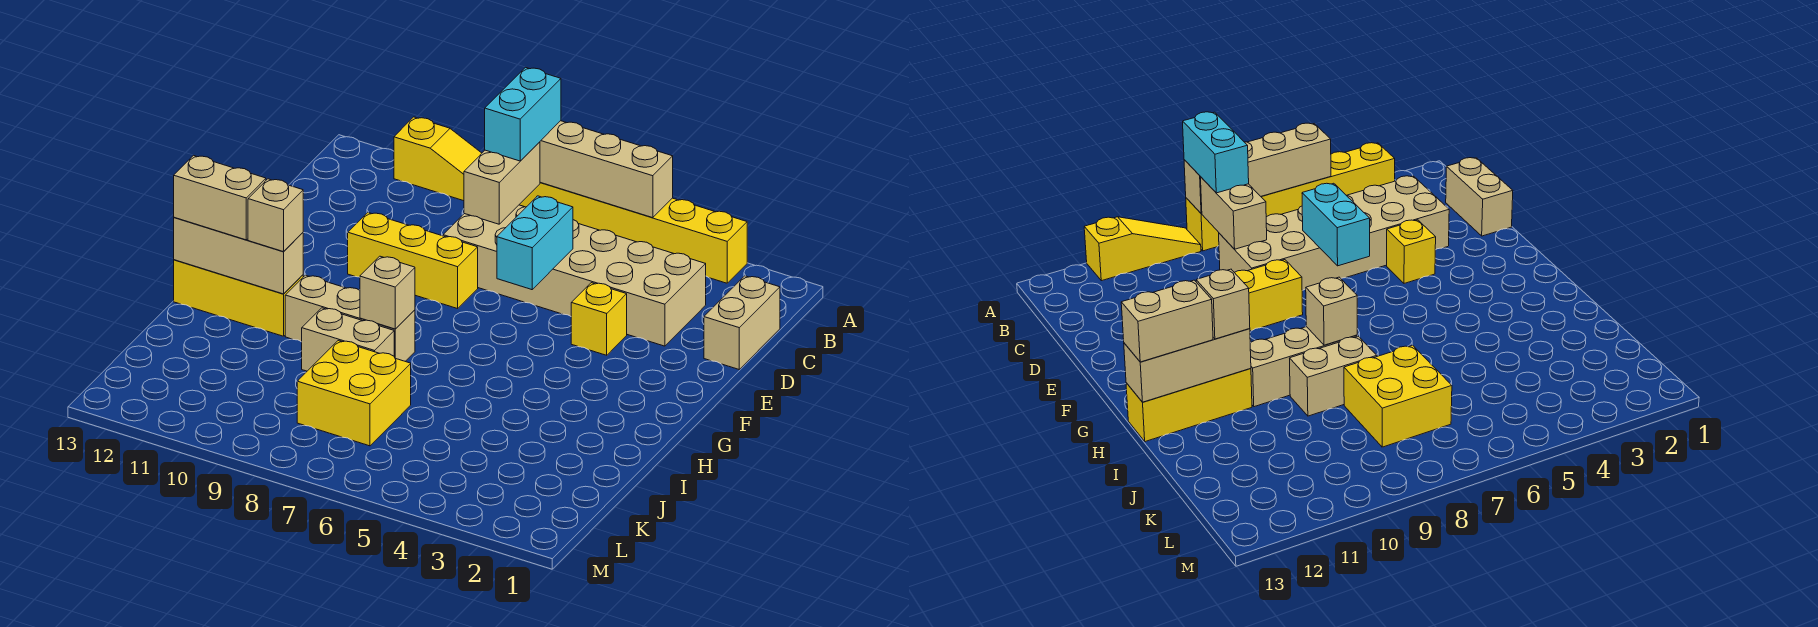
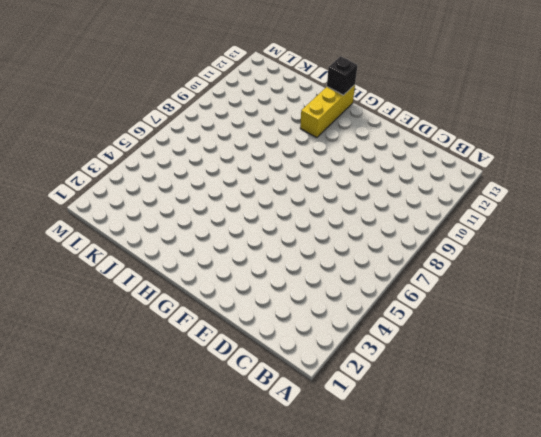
black 1x1 brick [327,56,357,95] -> tan 1x3 brick [174,217,303,294]
none -> yellow 1x6 brick [519,182,747,283]
none -> yellow 1x3 slope [394,117,482,201]
none -> tan 1x2 brick [704,276,780,369]

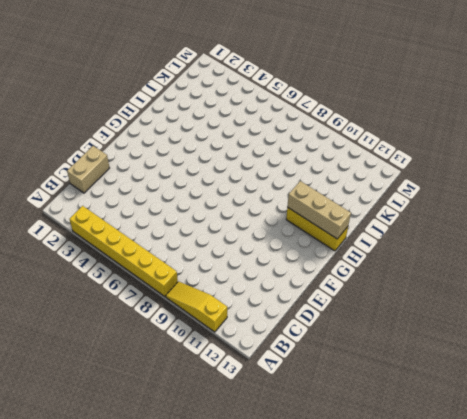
none -> tan 2x6 brick [443,205,706,346]
none -> yellow 1x1 brick [571,283,627,355]
none -> yellow 1x3 brick [348,213,478,309]

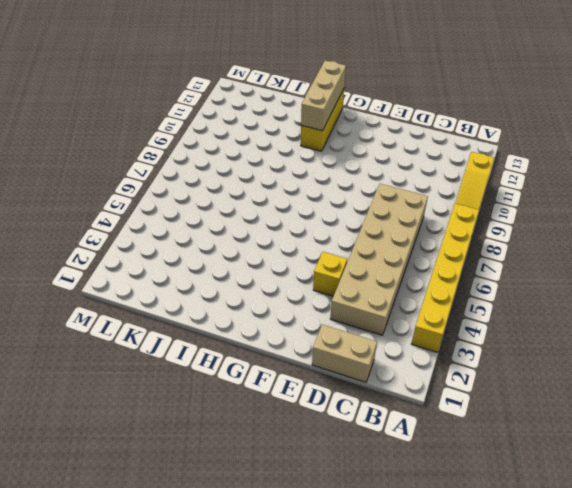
none -> yellow 1x3 brick [348,213,478,309]
none -> tan 1x3 brick [285,275,415,361]
none -> tan 1x2 brick [302,308,394,371]

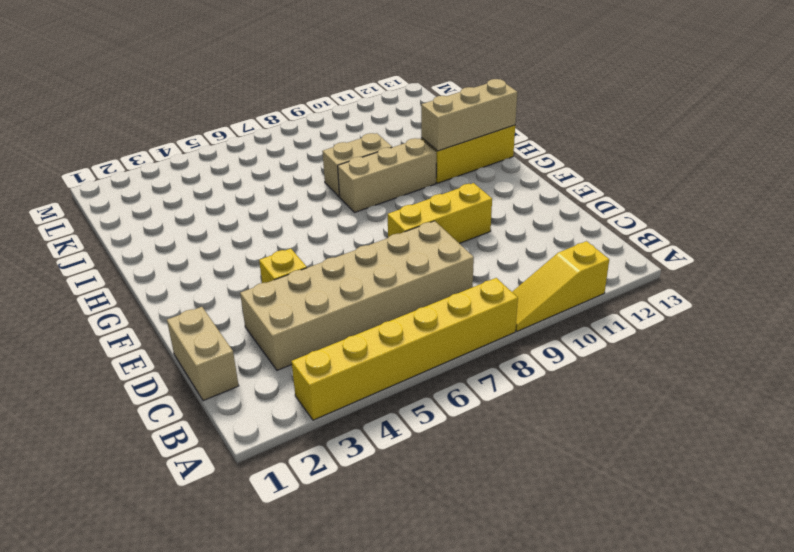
none -> yellow 2x2 brick [297,341,411,446]
none -> tan 1x4 brick [540,121,673,218]
none -> tan 1x2 brick [464,142,540,224]

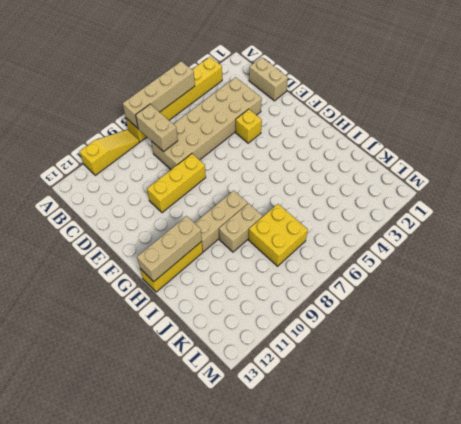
none -> cyan 1x2 brick [497,196,573,290]
none -> tan 1x1 brick [360,256,415,329]
none -> cyan 1x2 brick [485,67,561,161]

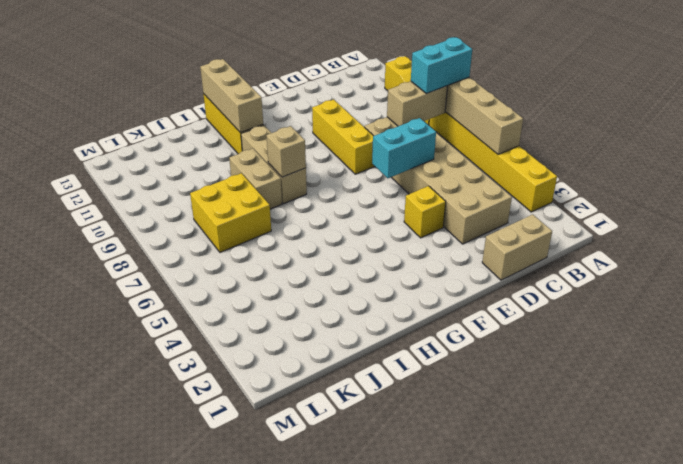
none -> tan 1x1 brick [248,179,303,252]
none -> tan 1x2 brick [174,155,266,240]

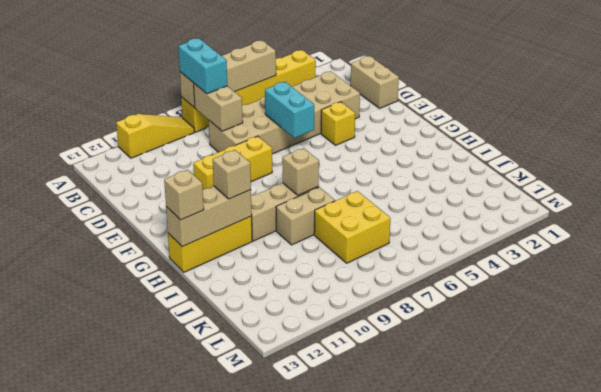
tan 1x1 brick [164,170,204,220] -> tan 1x2 brick [174,155,266,240]

